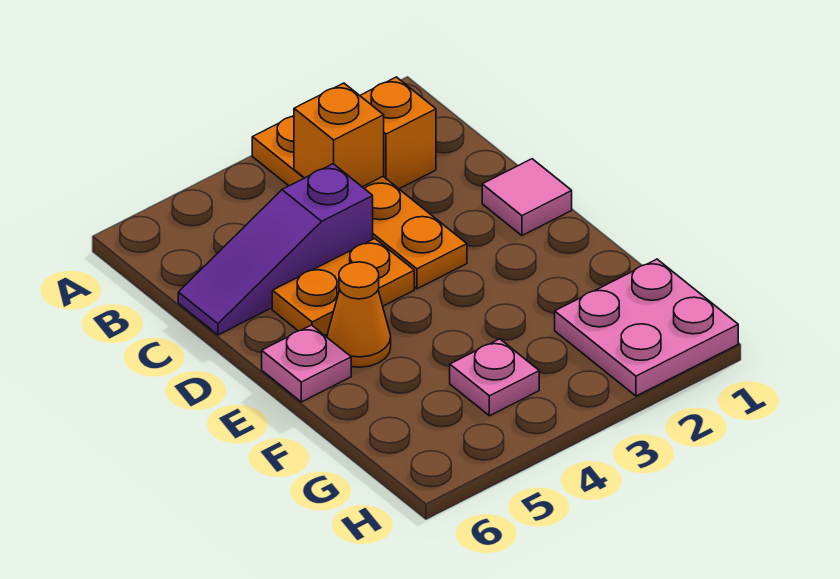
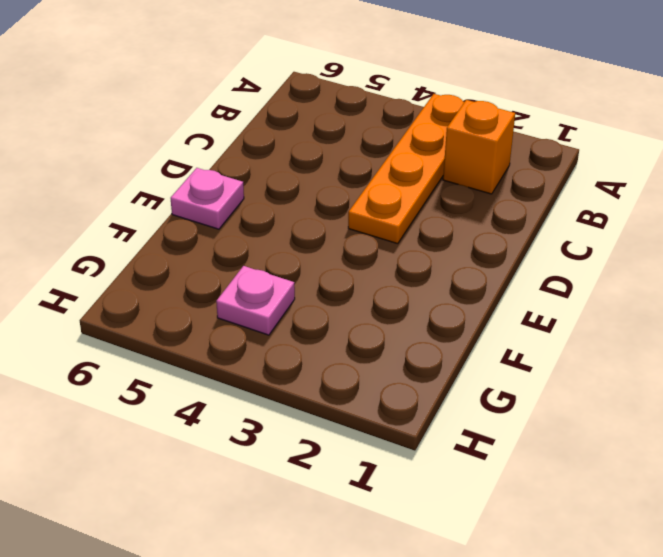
none -> purple 1x3 slope [178,164,373,335]
none -> pink 1x1 tile [482,159,572,235]

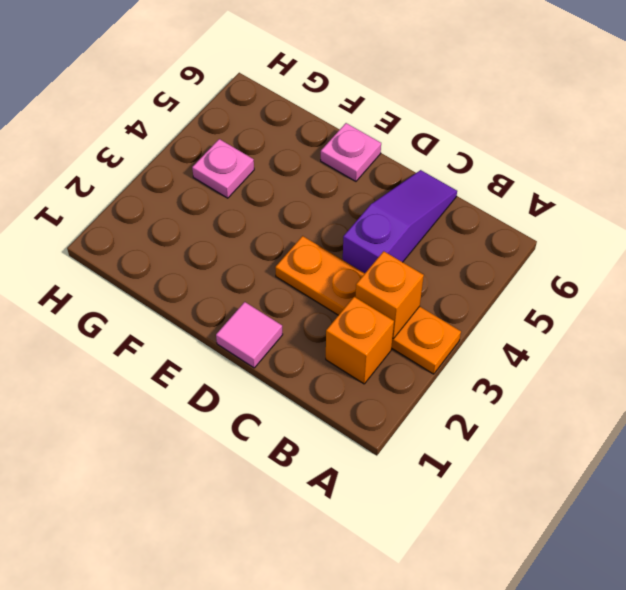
none -> orange 1x2 plate [272,239,414,335]
none -> orange 1x1 cone [327,262,391,367]

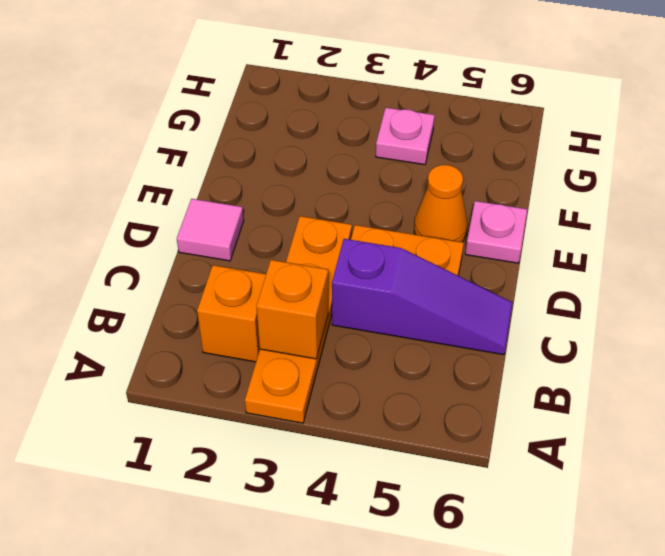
none -> pink 2x2 plate [555,259,738,396]

